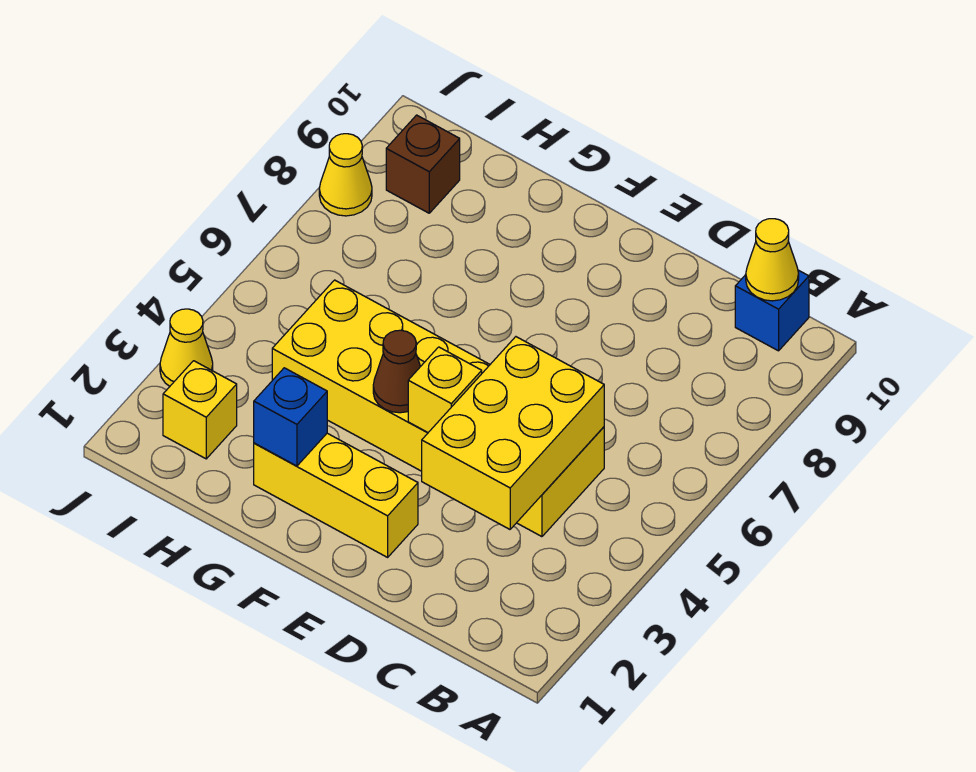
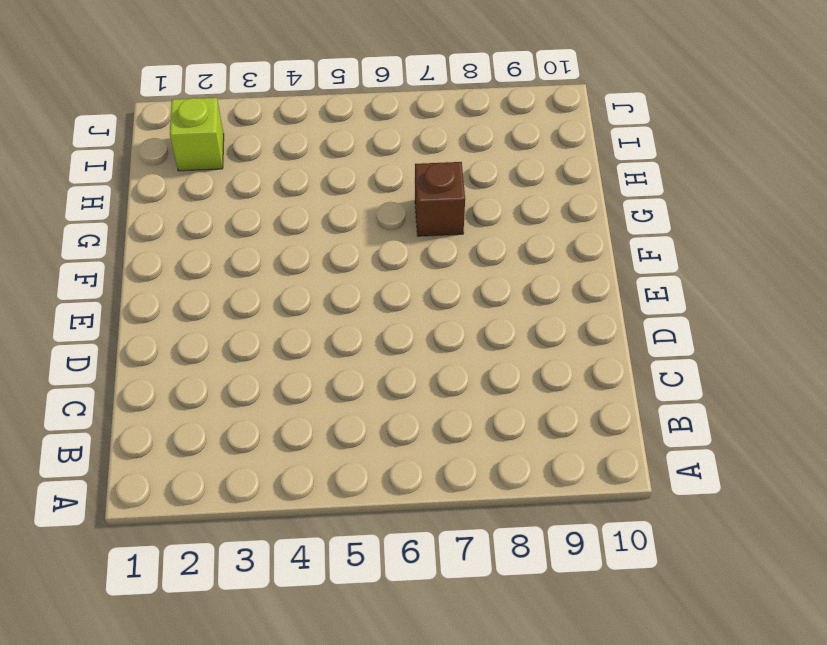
brown 1x1 brick [415,162,465,236] -> brown 1x1 brick moved to [386,115,460,213]
lime 1x1 brick [170,98,224,171] -> yellow 1x1 brick [163,361,237,459]
none -> blue 1x1 brick [735,270,809,351]
none -> yellow 2x6 brick [272,280,604,537]
none -> yellow 1x3 brick [254,433,418,557]

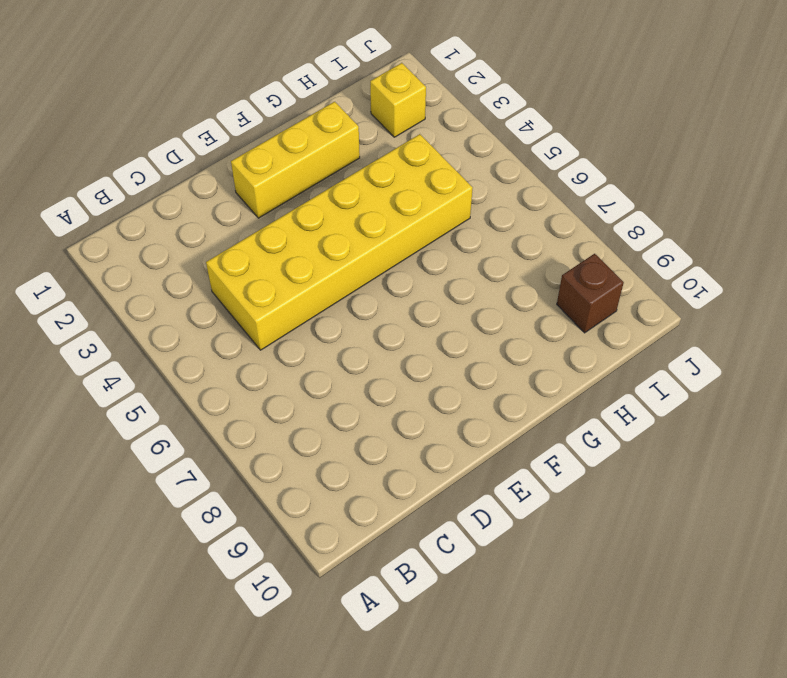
none -> blue 1x1 brick [735,270,809,351]
none -> yellow 1x1 cone [160,309,213,386]
none -> yellow 1x1 cone [319,134,372,216]

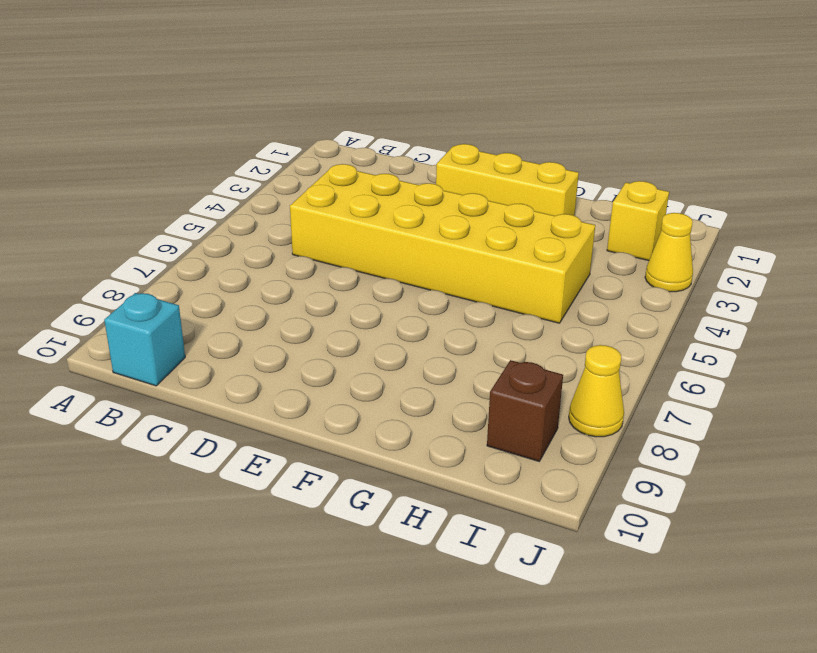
cyan 1x1 brick [104,293,185,386] -> blue 1x1 brick [735,270,809,351]
none -> yellow 1x1 cone [746,219,799,301]
none -> yellow 2x3 brick [422,337,604,529]
none -> yellow 1x1 brick [408,347,482,432]

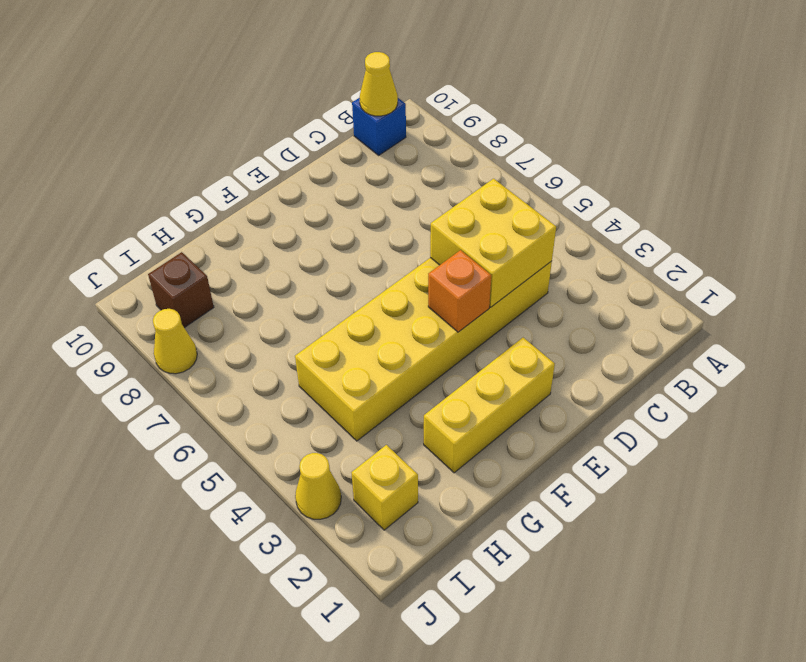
yellow 2x2 brick [430,179,556,307] -> yellow 2x3 brick [422,337,604,529]
orange 1x1 brick [428,250,492,332] -> yellow 1x1 brick [408,347,482,432]
none -> brown 1x1 cone [373,330,420,413]
none -> blue 1x1 brick [254,368,327,466]

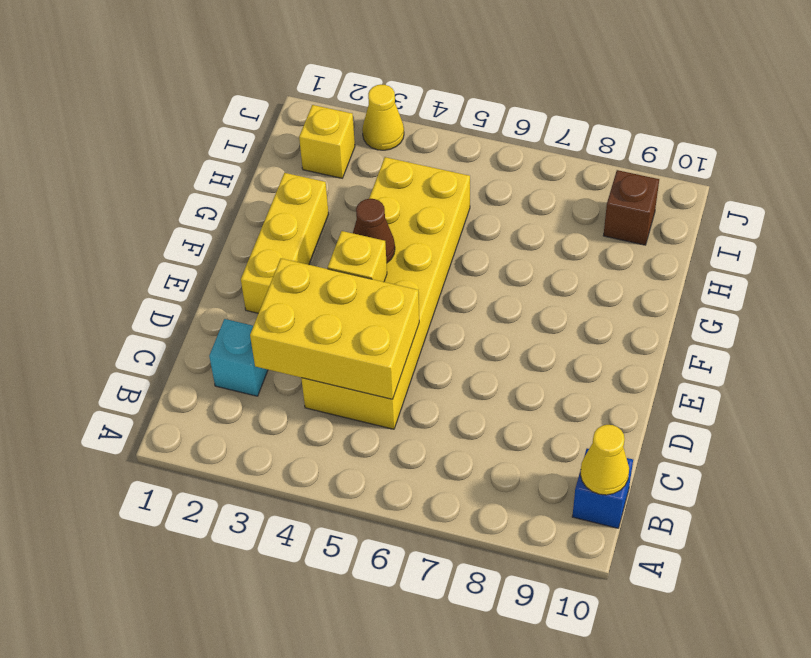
cyan 1x1 brick [209,319,268,396] -> none
none -> yellow 1x1 cone [319,134,372,216]
none -> blue 1x1 brick [254,368,327,466]

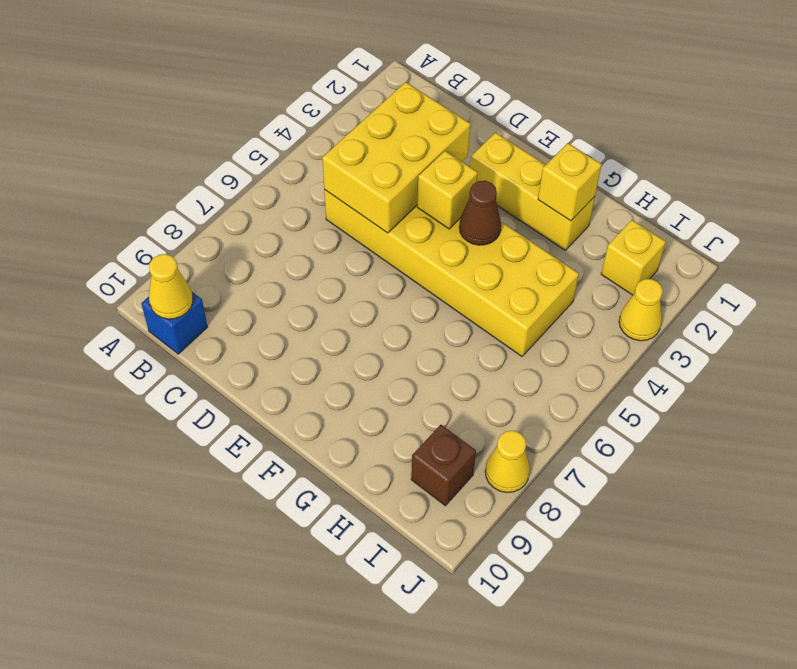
yellow 1x1 brick [538,143,602,221] -> blue 1x1 brick [254,368,327,466]

